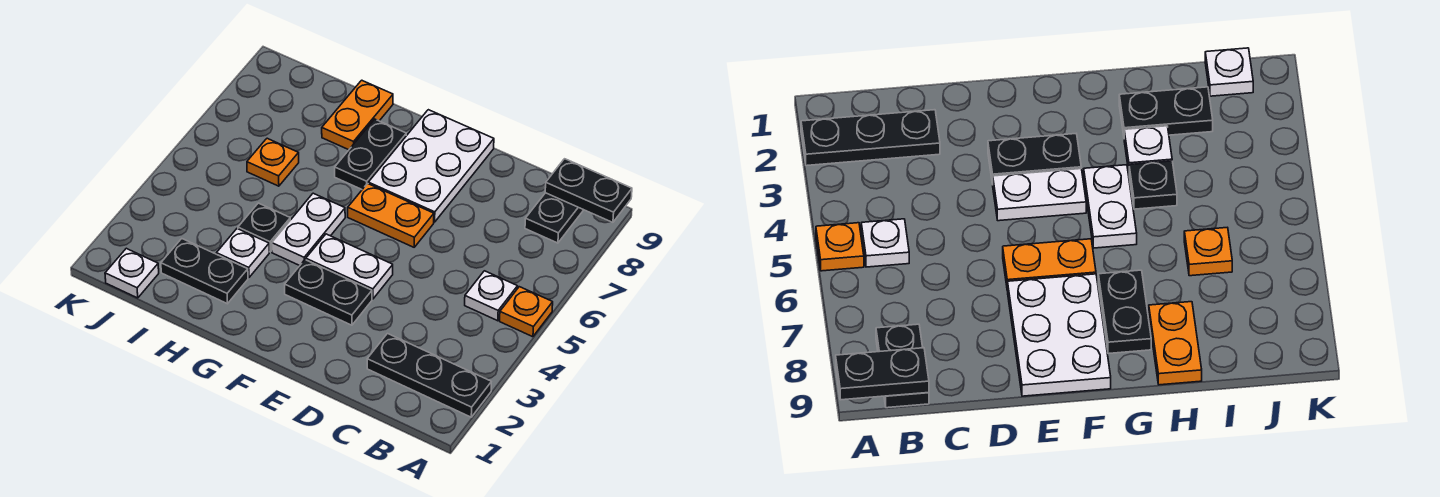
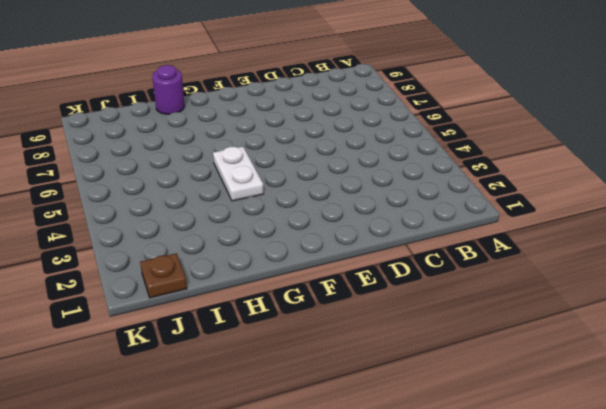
purple 1x1 round brick [152,65,185,114] -> orange 1x2 plate [322,80,393,150]
brown 1x1 plate [140,253,187,298] -> white 1x1 plate [105,248,159,298]
none -> black 1x3 plate [367,334,491,417]
none -> orange 1x1 plate [500,287,553,337]
none -> white 1x1 plate [465,271,518,321]

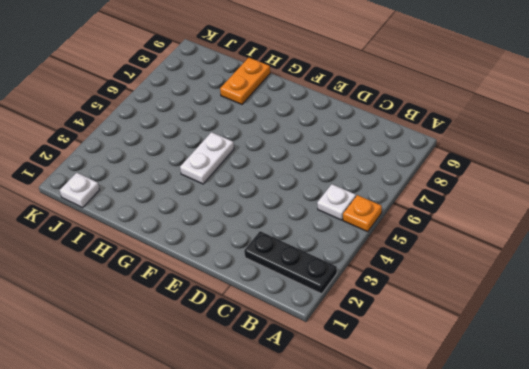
none -> black 1x2 plate [525,193,583,243]
none -> black 1x2 plate [285,260,372,325]
none -> white 1x2 plate [306,234,393,299]

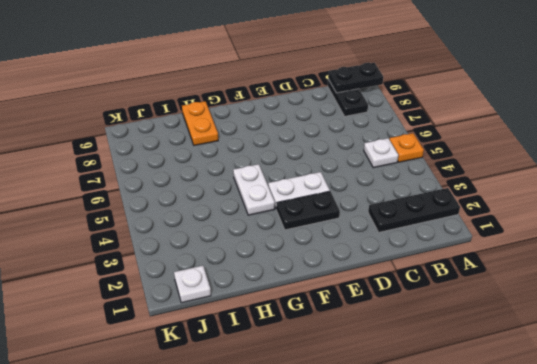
none -> orange 1x2 plate [348,184,434,247]
none -> white 2x3 plate [368,110,494,222]
none -> black 1x2 plate [335,119,406,189]

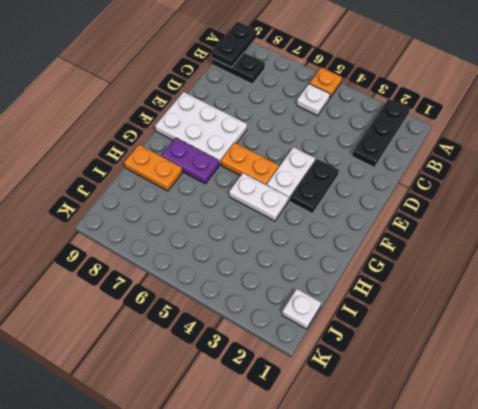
orange 1x2 plate [221,142,279,185] -> orange 1x2 plate turned to [348,184,434,247]
purple 1x2 plate [162,138,219,184] -> black 1x2 plate [335,119,406,189]
none -> black 1x2 plate [161,239,248,304]
none -> white 1x1 plate [216,229,269,278]
none -> black 1x1 plate [238,203,290,252]

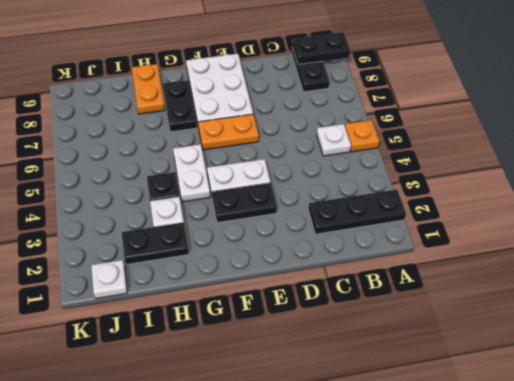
none -> orange 1x1 plate [247,138,299,186]

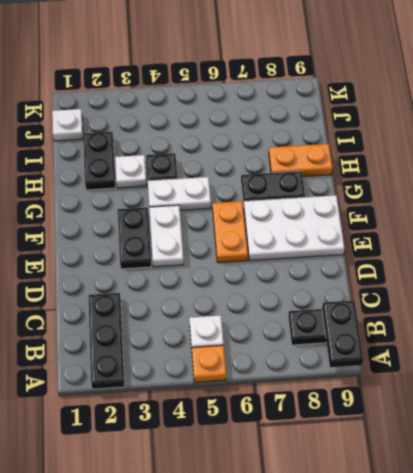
none -> orange 1x1 plate [247,138,299,186]

